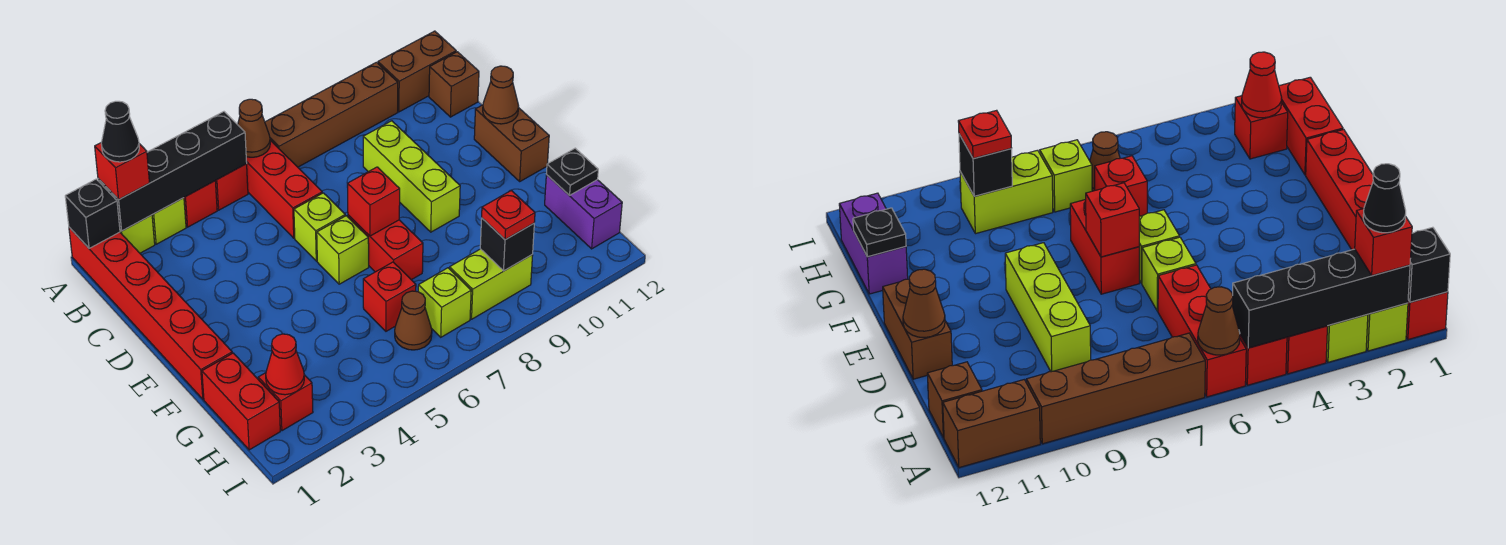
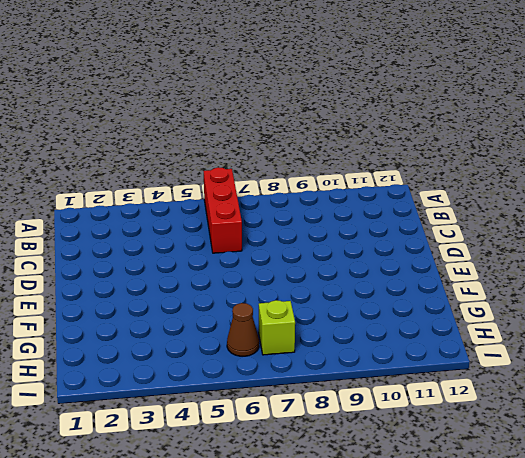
none -> red 1x6 brick [69,227,232,399]
none -> lime 1x1 brick [120,215,155,253]
none -> lime 1x1 brick [152,198,186,244]
none -> red 1x1 brick [184,181,217,227]

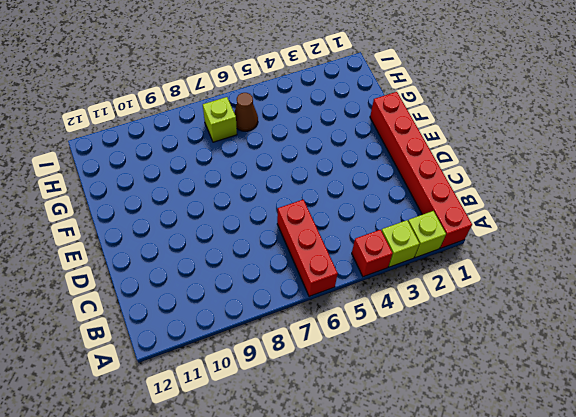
none -> red 1x1 brick [215,164,248,210]
none -> brown 1x4 brick [265,62,398,167]
none -> brown 1x2 brick [378,31,456,112]
none -> brown 1x1 brick [429,52,479,117]

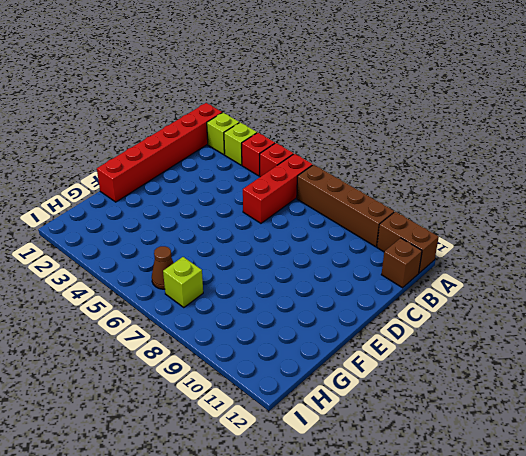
none -> lime 1x3 brick [363,121,460,232]
none -> lime 1x1 brick [294,193,345,261]
none -> brown 1x2 brick [474,105,549,181]
none -> lime 1x1 brick [317,216,369,284]

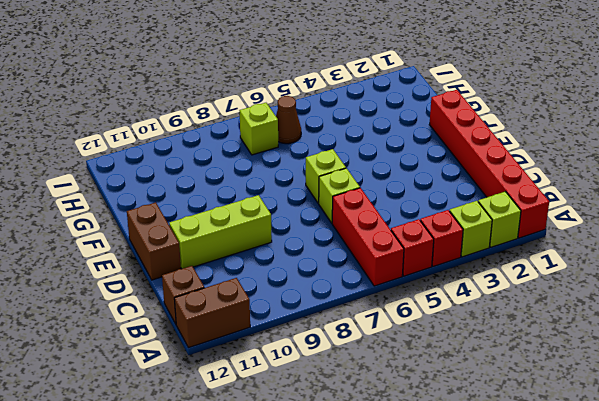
lime 1x3 brick [169,195,272,269] -> lime 1x3 brick turned to [363,121,460,232]
none -> brown 1x4 brick [265,62,398,167]
none -> red 1x2 brick [348,215,423,280]
none -> red 1x2 brick [202,353,280,450]
none -> red 1x1 brick [363,262,416,331]

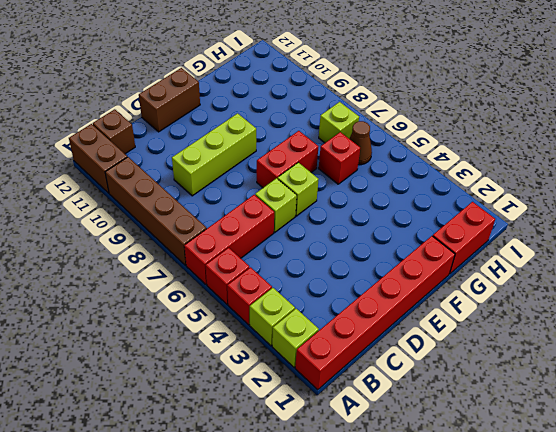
none -> purple 1x2 brick [545,175,622,249]
none -> red 1x1 brick [258,373,313,431]
none -> lime 1x2 brick [450,249,533,319]
none -> black 1x1 brick [65,179,120,248]

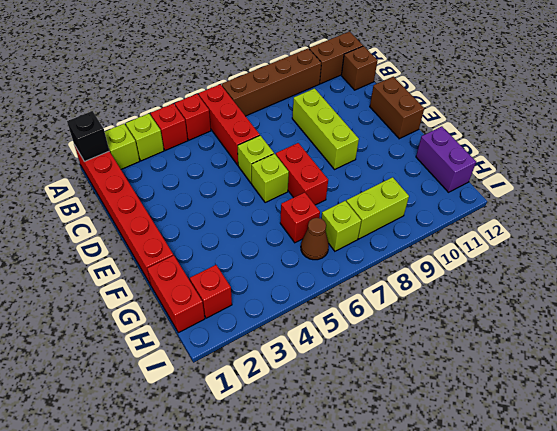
none -> black 1x4 brick [98,112,247,231]
none -> brown 1x1 cone [238,99,270,157]
none -> brown 1x1 cone [483,66,519,124]
none -> red 1x1 brick [348,167,400,236]

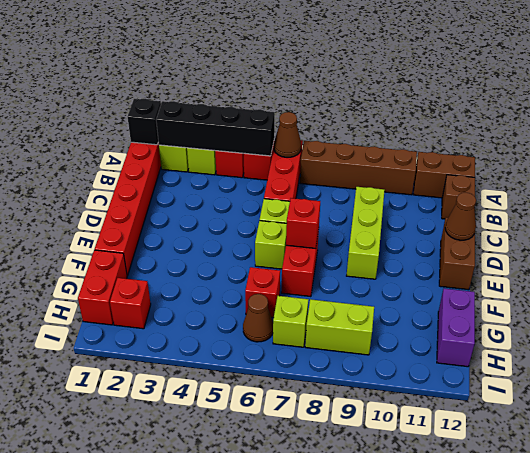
none -> black 1x1 plate [546,148,598,195]
none -> red 1x1 cone [266,334,304,395]
none -> black 1x1 brick [480,218,534,271]
none -> red 1x1 brick [95,143,149,200]

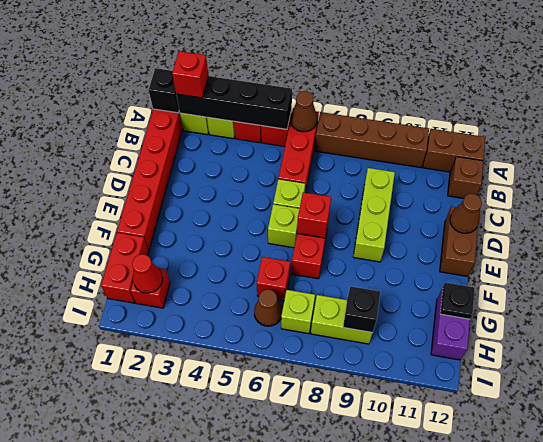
none -> red 1x1 plate [482,190,535,240]
none -> black 1x1 cone [101,101,139,162]

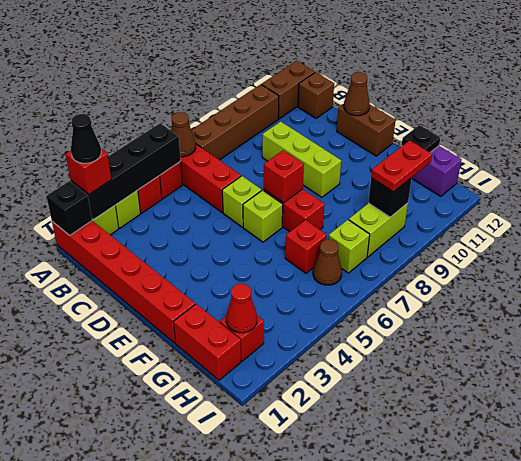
red 1x2 plate [371,140,432,192] -> red 1x1 plate [482,190,535,240]

